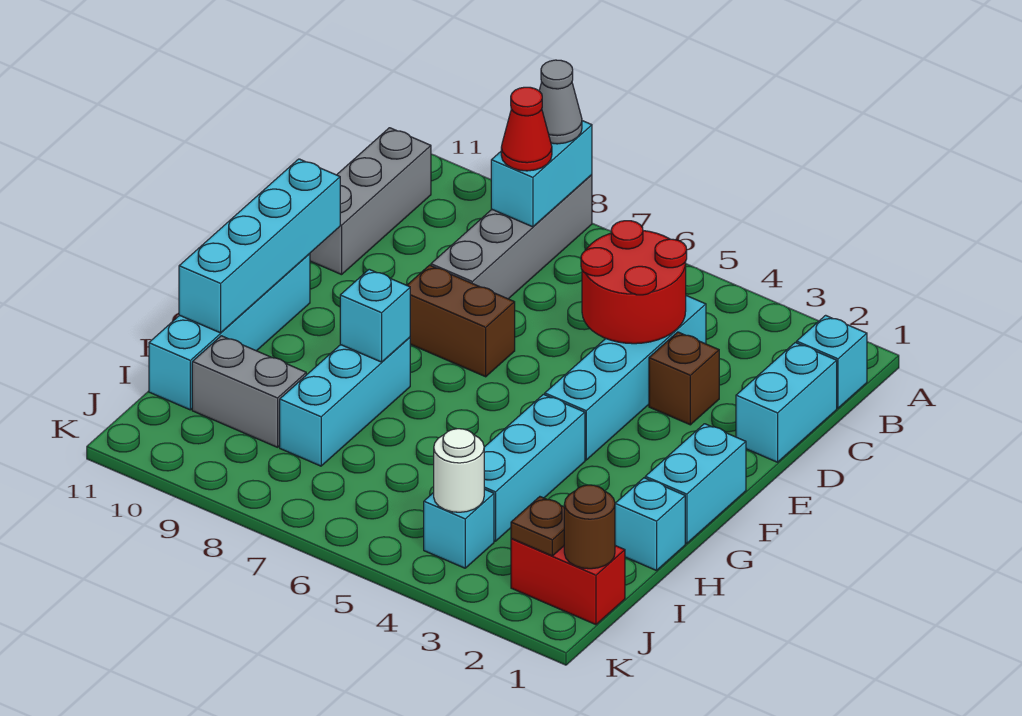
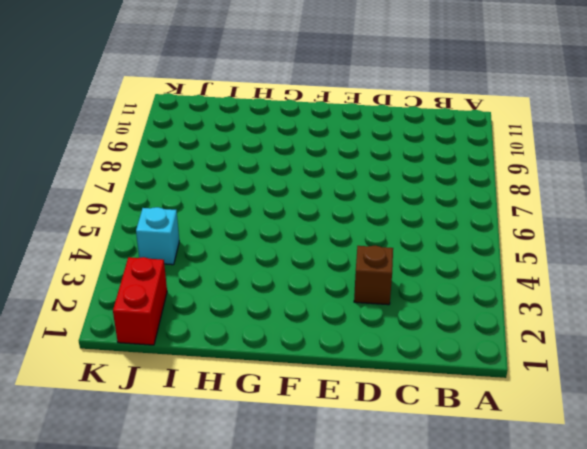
none -> grey 1x4 brick [431,175,592,299]
none -> cyan 1x1 brick [797,315,867,408]
none -> grey 1x3 brick [310,128,431,275]

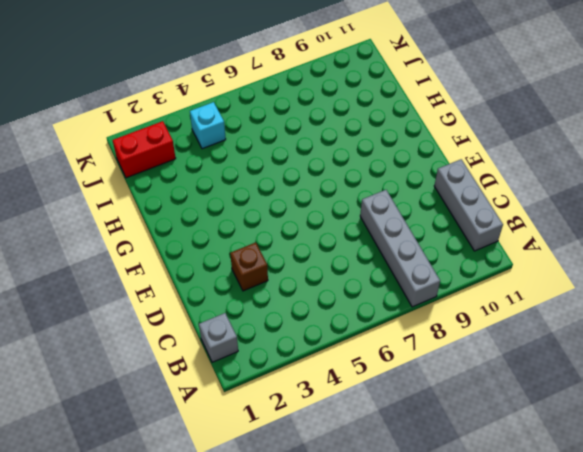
grey 1x1 brick [199,313,238,362] -> cyan 1x1 brick [797,315,867,408]
none -> cyan 1x2 brick [736,343,837,462]
none -> cyan 1x4 brick [545,296,706,460]
none -> brown 1x2 brick [407,265,515,377]

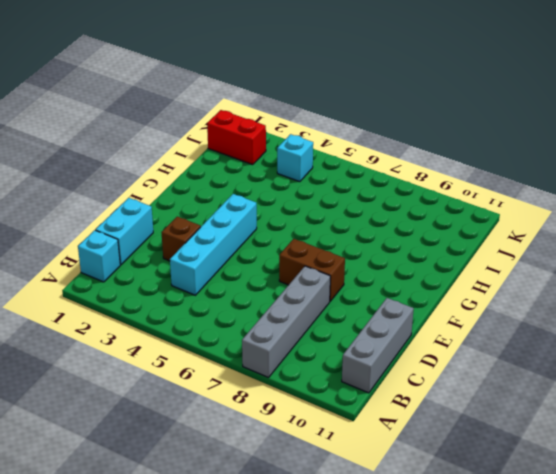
none -> cyan 1x2 brick [645,424,746,544]
none -> cyan 1x4 brick [149,254,310,410]
none -> cyan 1x3 brick [484,394,585,541]

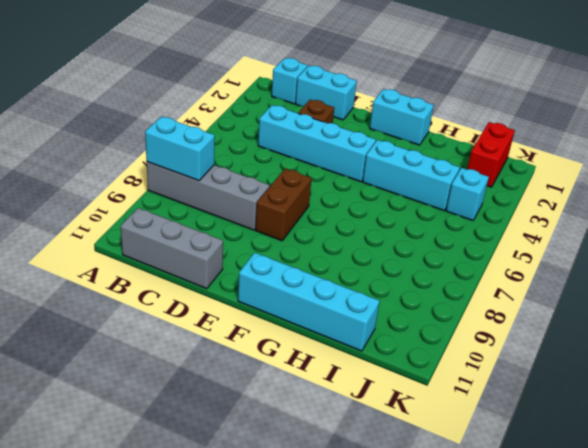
none -> cyan 1x3 brick [280,337,410,466]
none -> cyan 1x1 brick [615,478,685,571]
none -> grey 1x2 brick [192,336,306,447]

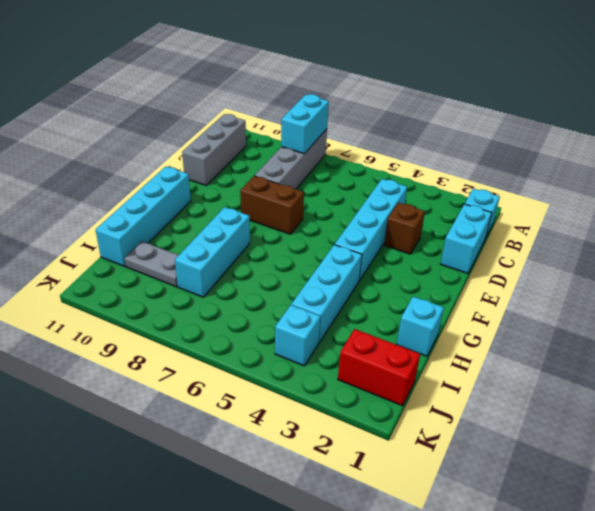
grey 1x2 plate [124,241,179,287] -> grey 1x2 brick [192,336,306,447]
none -> cyan 1x2 brick [645,424,746,544]
none -> red 2x2 round brick [581,221,687,344]
none -> cyan 1x4 brick [179,159,340,333]

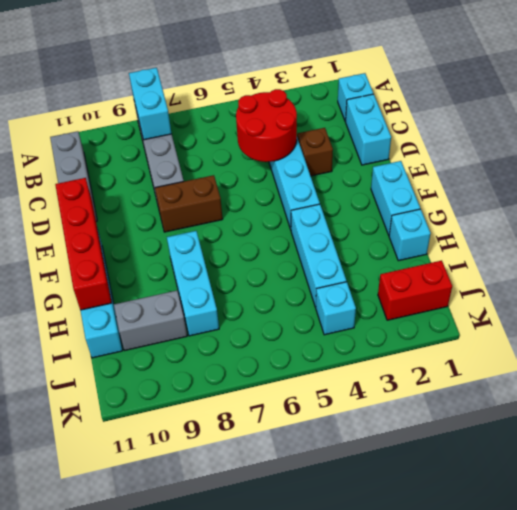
red 1x4 brick [55,178,112,310] -> cyan 1x4 brick [179,159,340,333]
none -> cyan 1x1 brick [340,269,410,362]
none -> brown 1x1 round brick [564,485,615,569]
none -> brown 1x1 plate [511,497,564,556]

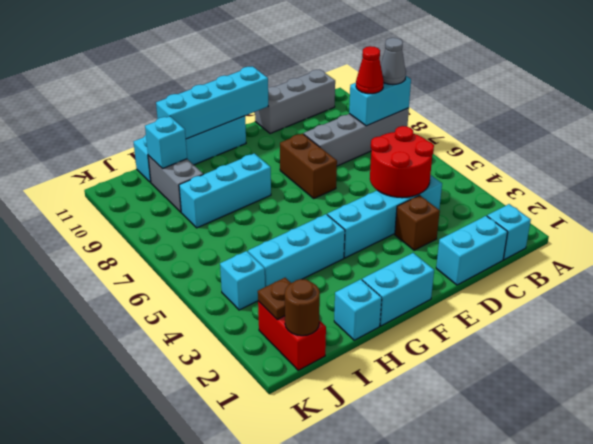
cyan 1x1 brick [145,116,187,169] -> cyan 1x1 brick moved to [340,269,410,362]
none -> white 1x1 round brick [434,429,484,512]

